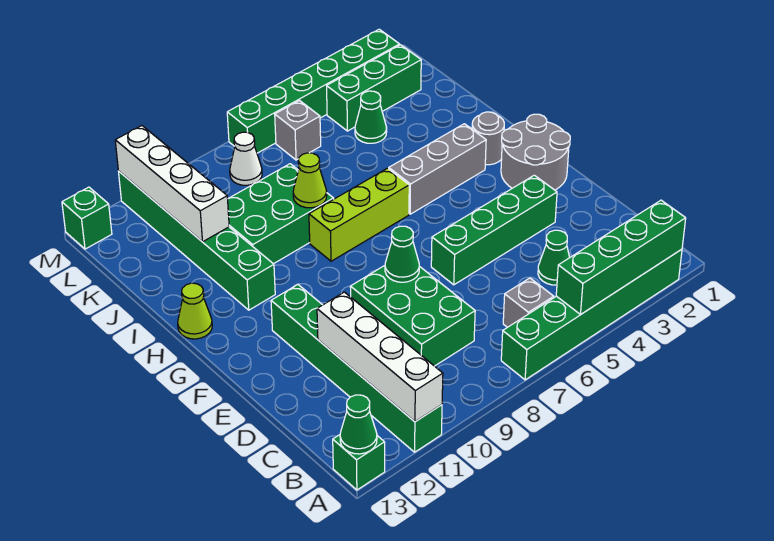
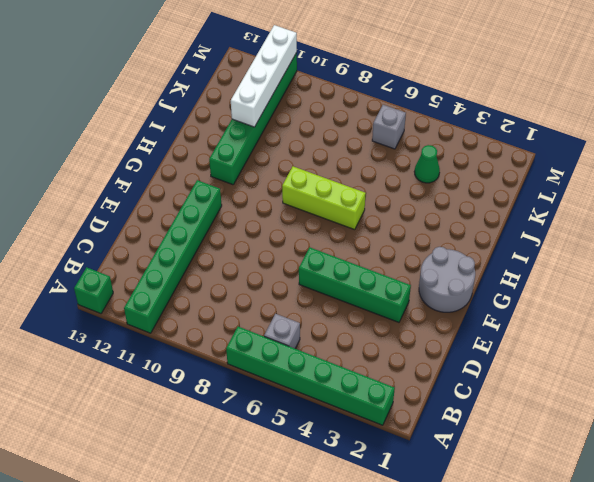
none -> green 1x1 cone [538,230,570,285]
none -> green 2x3 brick [350,266,475,366]
none -> grey 1x1 round brick [472,112,504,165]

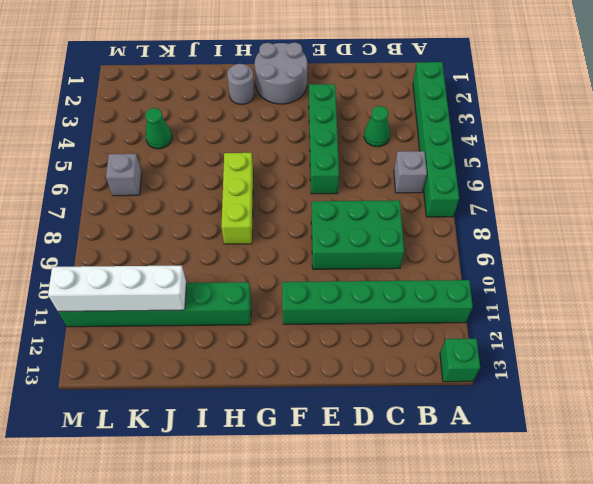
none -> grey 1x3 brick [389,124,486,214]
none -> lime 1x1 cone [178,283,212,339]
none -> green 2x3 brick [228,164,334,264]

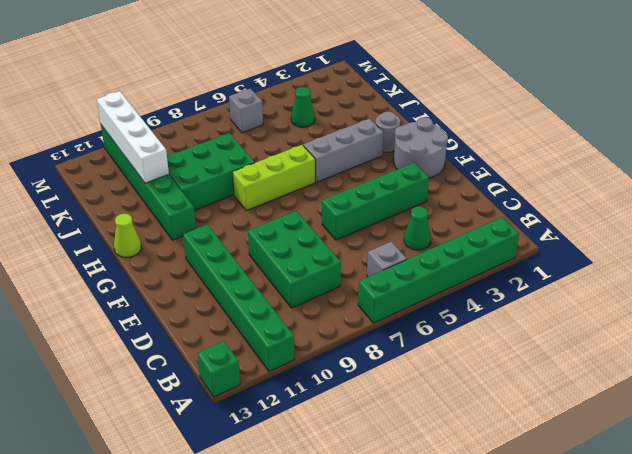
none -> green 1x3 brick [327,45,421,131]
none -> white 1x1 cone [230,132,262,185]
none -> green 1x6 brick [227,29,400,153]

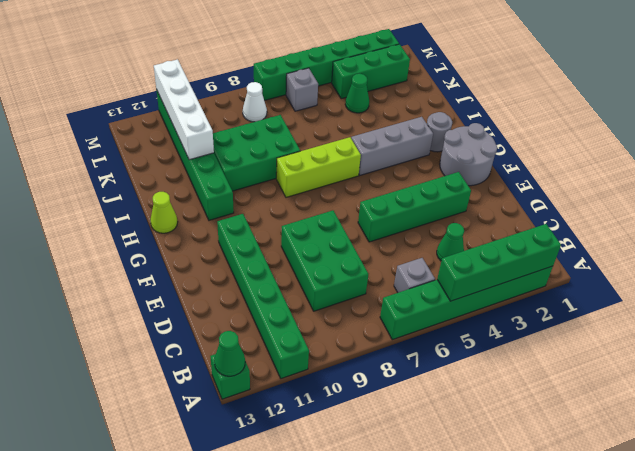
none -> green 1x1 brick [62,187,112,249]
none -> white 1x4 brick [317,292,443,422]
none -> green 1x1 cone [385,226,419,282]

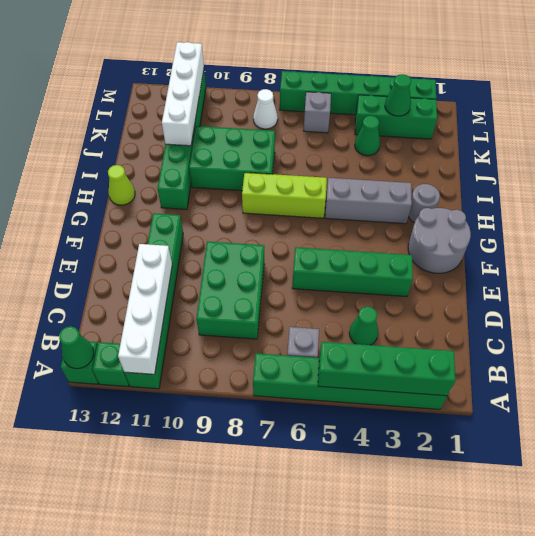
green 1x1 brick [92,342,129,386] -> green 1x1 brick moved to [62,187,112,249]
green 1x1 cone [385,74,411,116] -> green 1x1 cone moved to [385,226,419,282]
none -> lime 1x1 cone [293,153,327,208]

